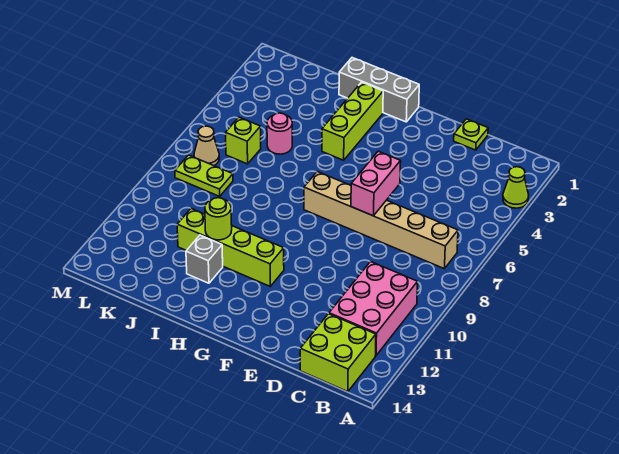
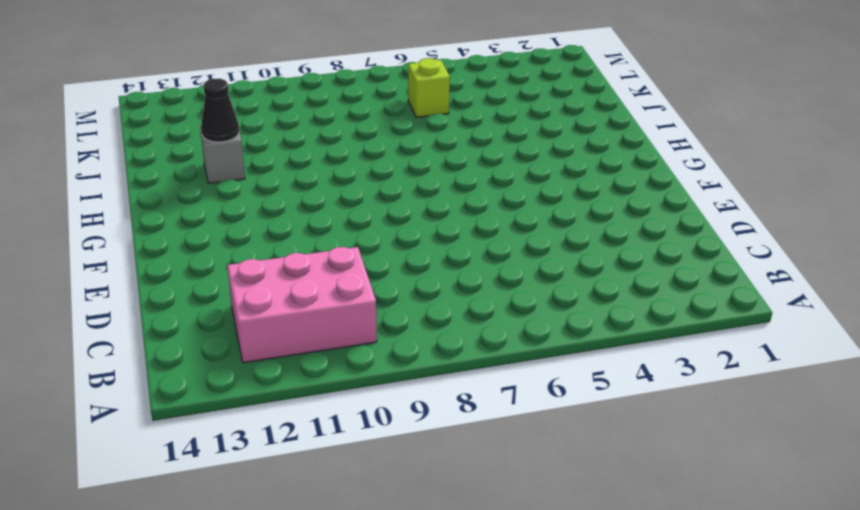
black 1x1 cone [201,79,239,142] -> none
none -> lime 1x1 cone [503,167,529,208]
none -> tan 1x6 brick [304,172,458,269]
none -> lime 2x2 brick [300,314,376,392]

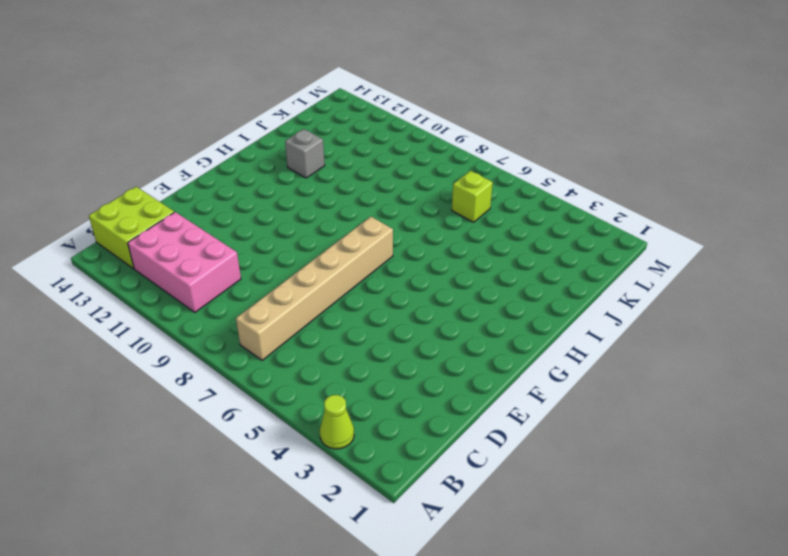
none -> lime 1x1 plate [454,119,488,150]
none -> grey 1x3 brick [339,58,419,122]
none -> lime 1x4 brick [177,208,284,286]

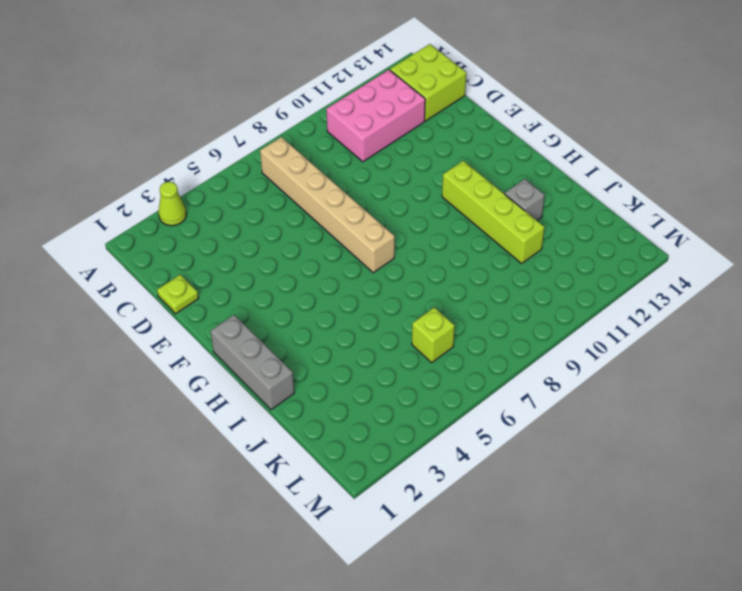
none -> lime 1x3 brick [322,82,383,160]
none -> pink 1x1 round brick [267,113,292,154]
none -> lime 1x2 plate [175,155,233,196]

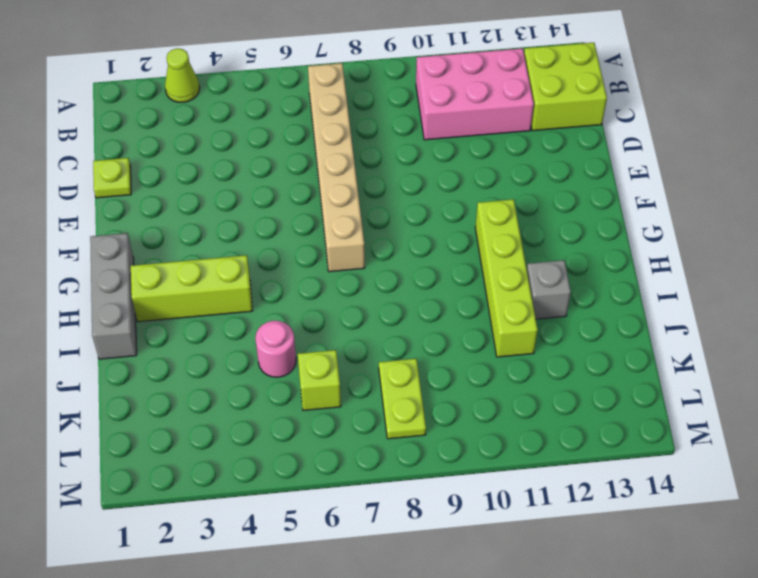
none -> tan 1x1 cone [194,126,219,166]
none -> pink 1x2 brick [351,151,401,216]
none -> lime 1x1 round brick [205,198,232,240]

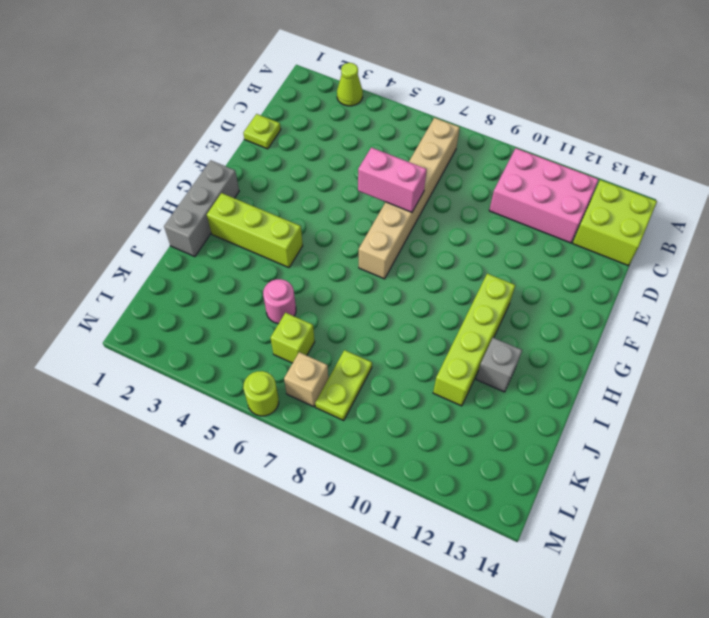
tan 1x1 brick [284,352,328,407] -> tan 1x1 cone [194,126,219,166]
lime 1x1 round brick [243,371,279,416] -> lime 1x1 round brick moved to [205,198,232,240]

